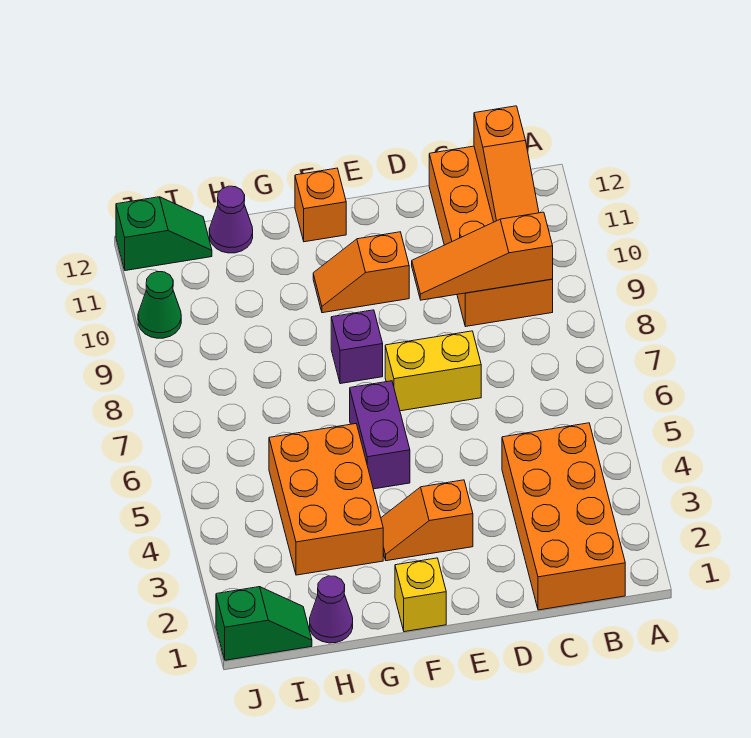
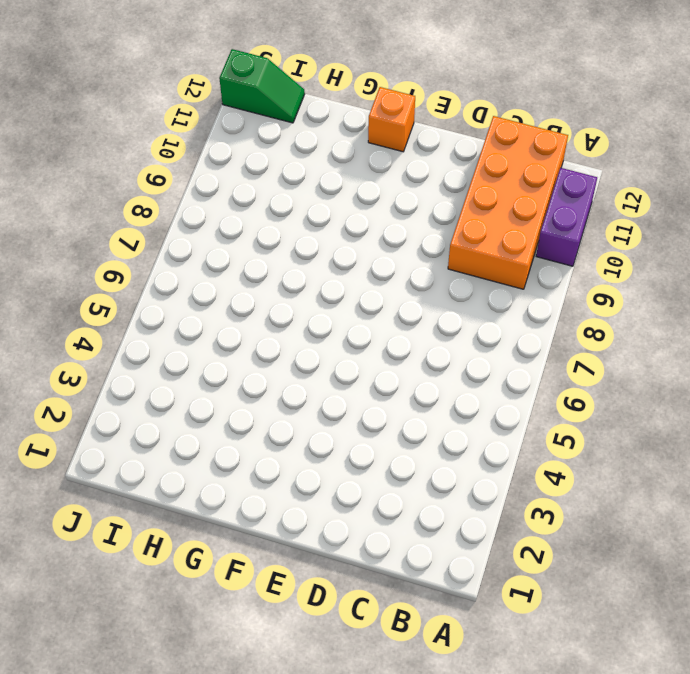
purple 1x2 brick [536,168,597,266] -> purple 1x2 brick moved to [350,381,410,489]
none -> orange 2x4 brick [502,423,625,610]
none -> yellow 1x2 brick [385,331,481,411]
none -> orange 1x2 slope [381,480,473,561]

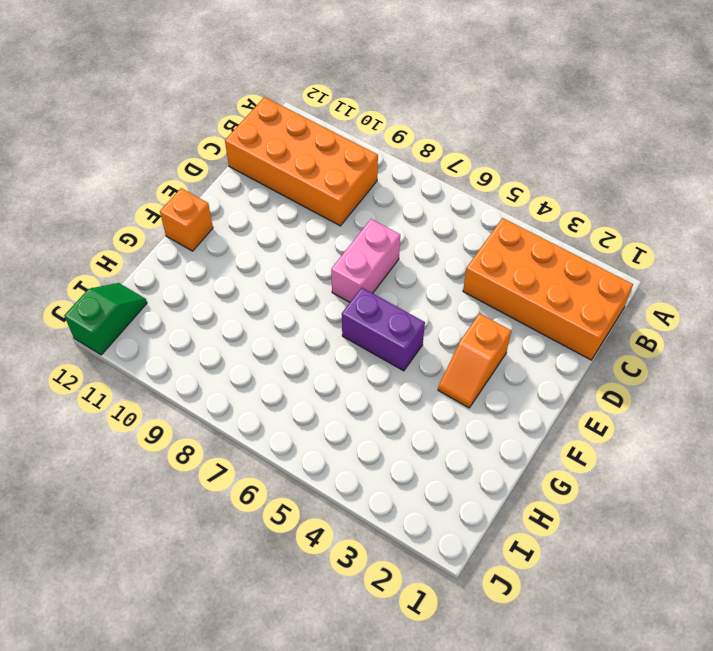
pink 1x2 brick [331,219,400,302] -> yellow 1x2 brick [385,331,481,411]
none -> orange 1x2 slope [313,232,409,313]
none -> yellow 1x1 brick [395,558,446,632]
none -> purple 1x1 brick [331,310,383,384]

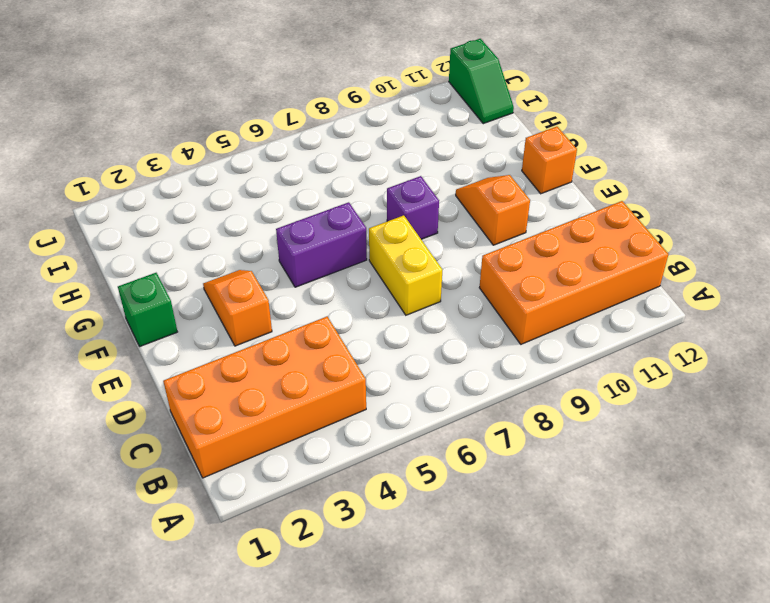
green 1x1 brick [118,273,177,346] -> yellow 1x1 brick [395,558,446,632]
none -> orange 2x3 brick [269,424,383,575]
none -> purple 1x1 cone [310,576,353,643]
none -> purple 1x1 cone [209,186,253,253]

